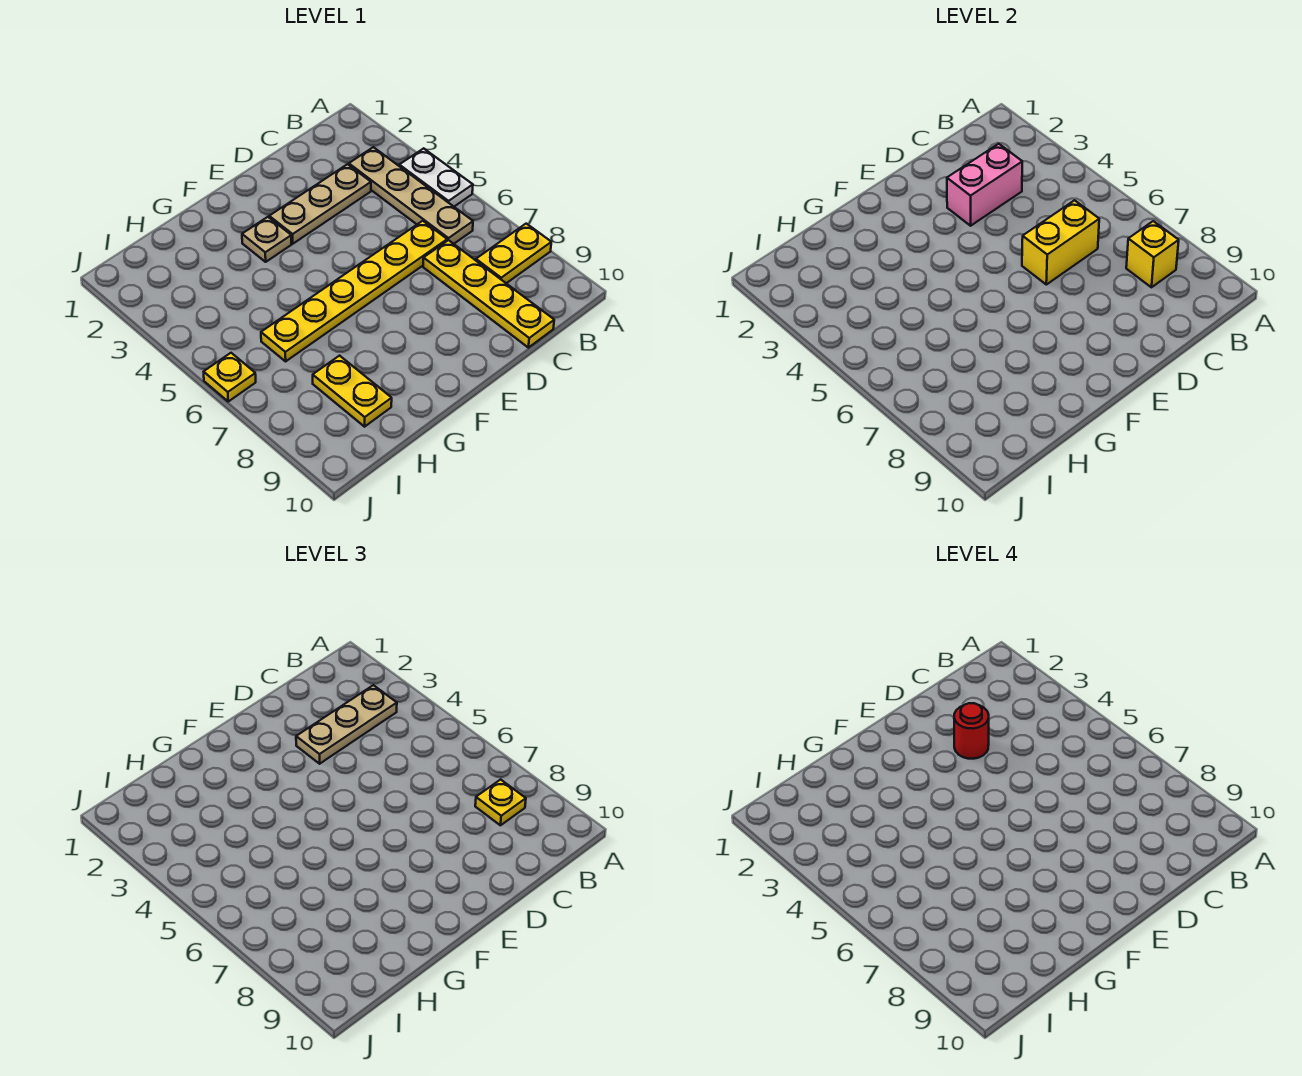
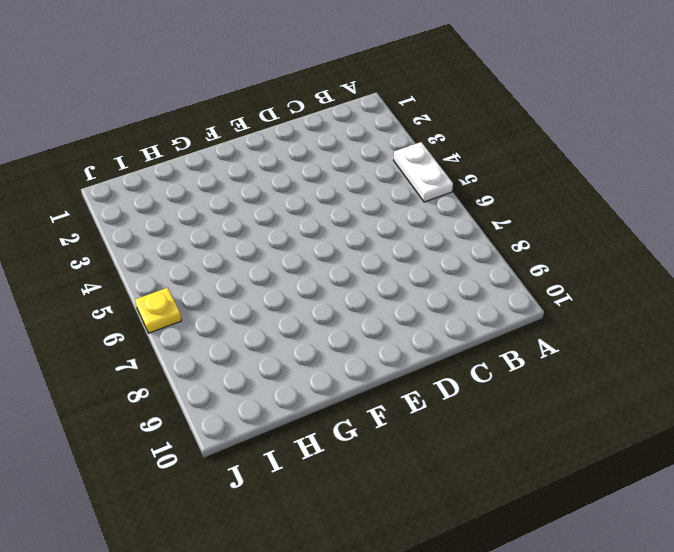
none -> yellow 1x2 plate [476,224,551,283]
none -> tan 1x4 plate [349,147,473,244]
none -> tan 1x3 plate [269,164,371,244]

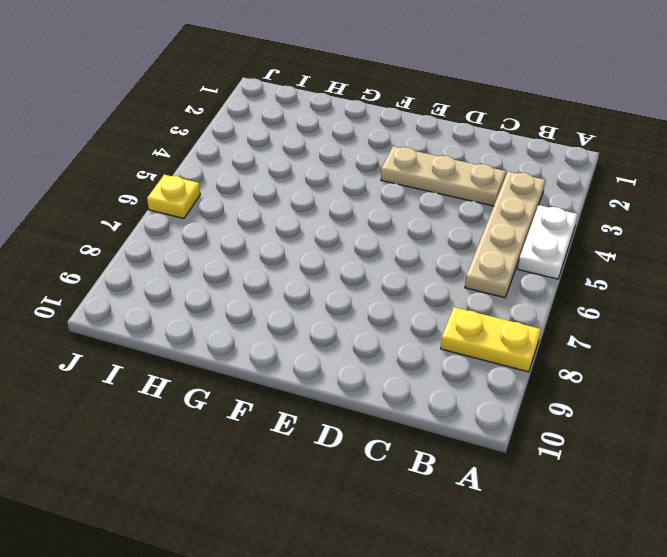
none -> yellow 1x6 plate [261,221,447,361]
none -> yellow 1x4 plate [423,240,554,348]
none -> tan 1x1 plate [242,217,291,262]

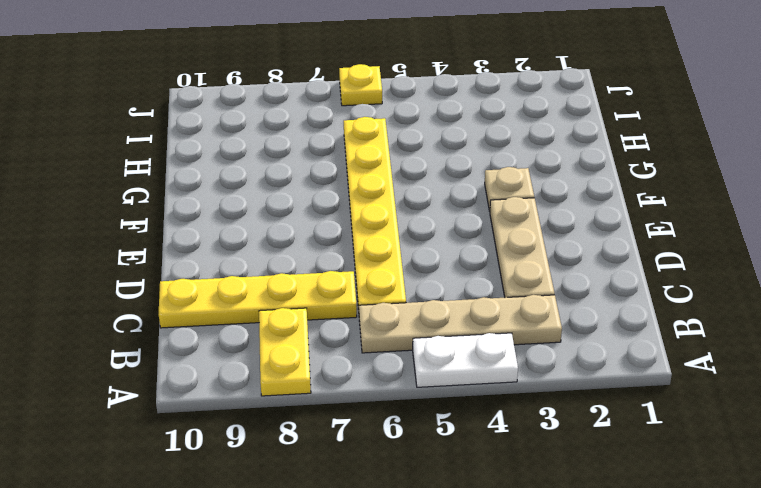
none -> yellow 1x2 plate [313,356,392,427]
none -> yellow 1x1 brick [1126,221,1179,287]
none -> pink 1x2 brick [947,144,1022,226]

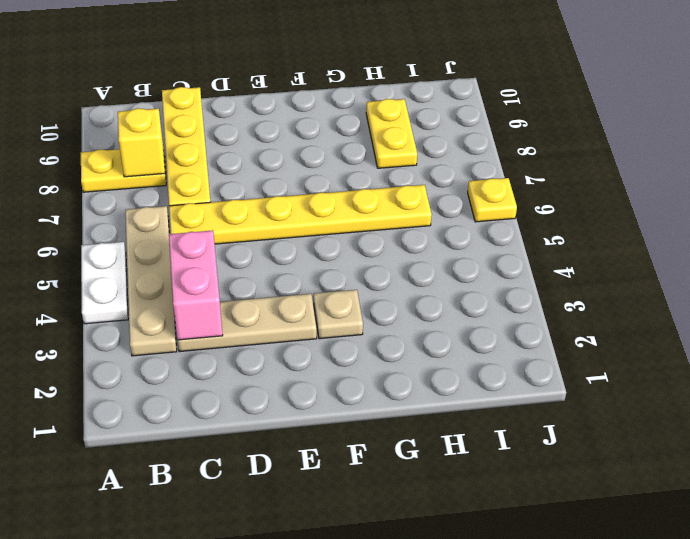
pink 1x2 brick [169,230,223,340] -> pink 1x2 brick turned to [947,144,1022,226]
none -> yellow 1x2 brick [1022,200,1099,285]
none -> tan 1x3 plate [296,685,397,764]
none -> yellow 1x1 plate [475,780,526,825]

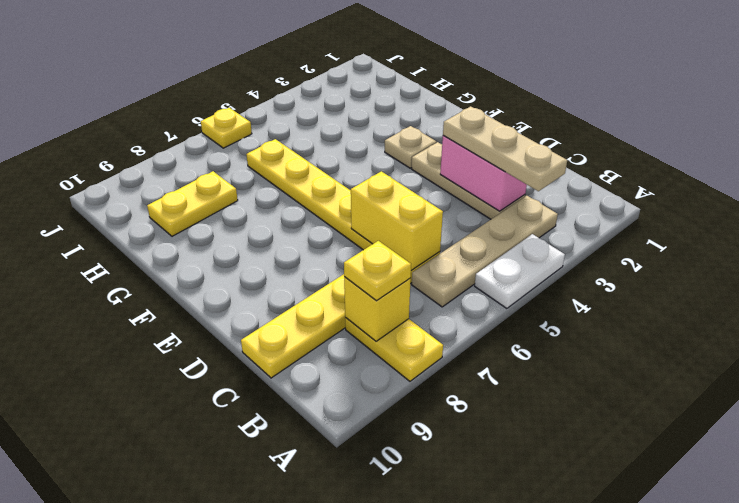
none -> red 1x1 round brick [954,703,989,759]

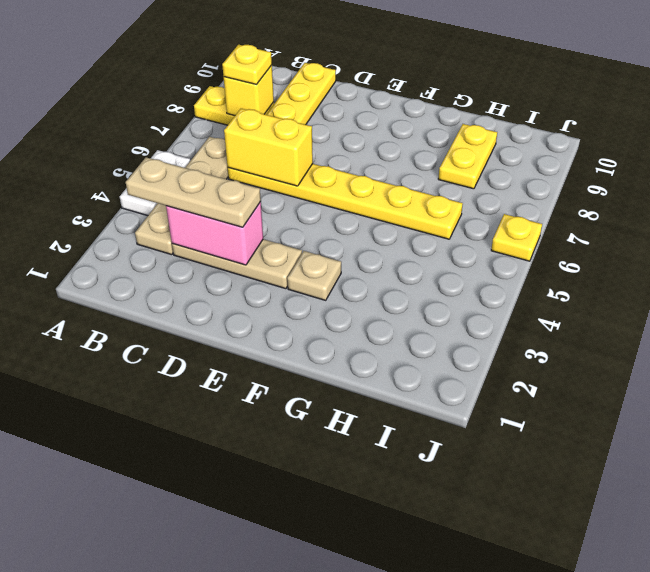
none -> red 1x1 round brick [954,703,989,759]

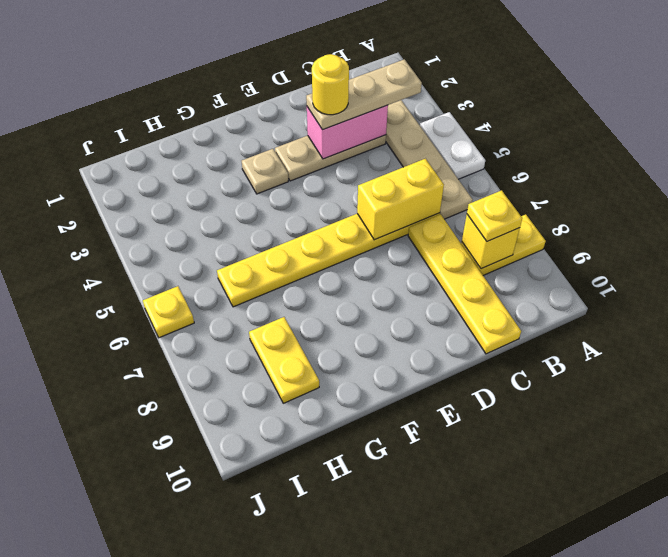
yellow 1x1 round brick [312,54,349,115] -> red 1x1 round brick [954,703,989,759]

